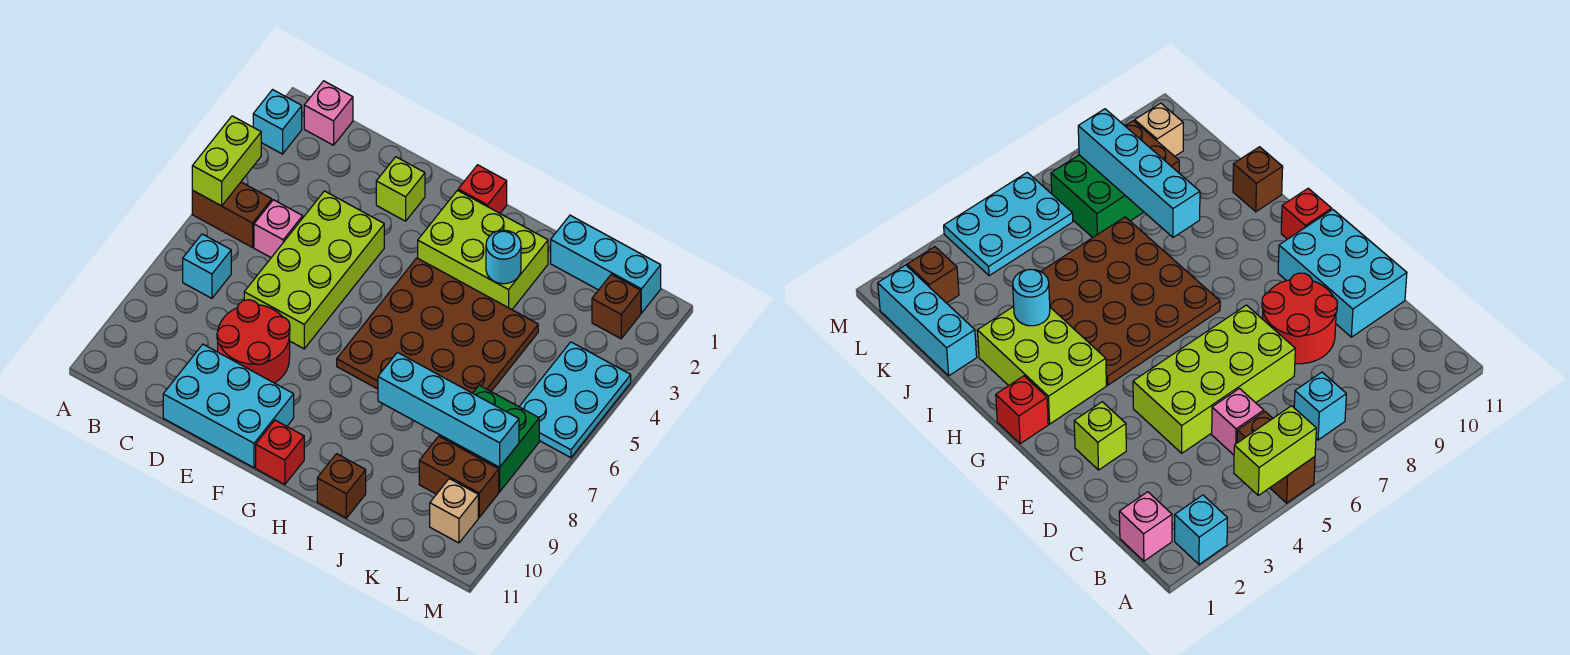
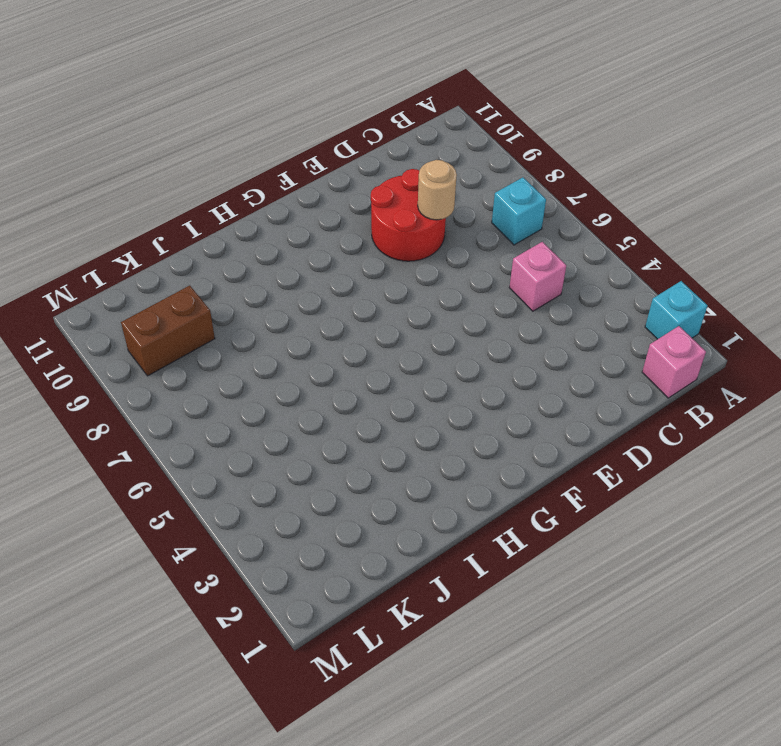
tan 1x1 round brick [418,160,457,220] -> none
none -> brown 1x2 brick [192,182,272,247]
none -> lime 2x4 brick [244,191,384,349]
none -> cyan 2x3 brick [163,344,294,468]

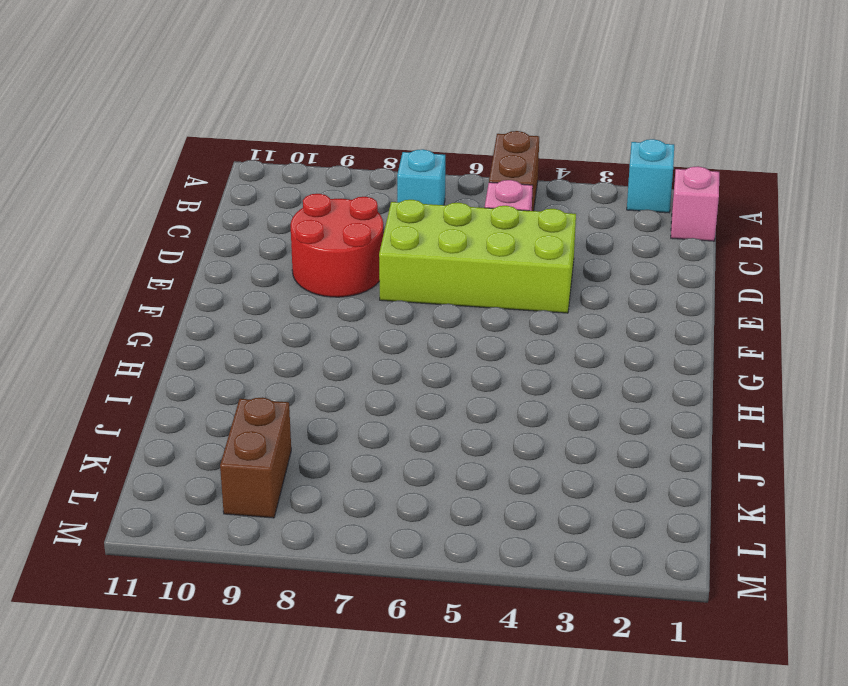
none -> cyan 2x3 brick [163,344,294,468]
none -> lime 1x1 brick [376,157,425,221]
none -> red 1x1 brick [458,165,507,213]

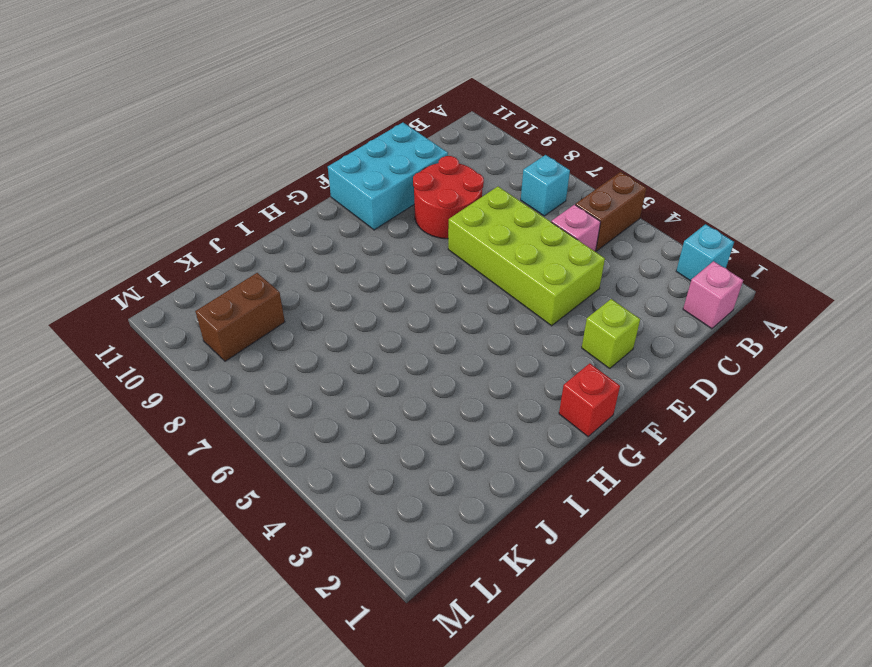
none -> lime 2x3 brick [418,190,548,309]
none -> brown 4x4 plate [337,258,538,393]
none -> red 1x1 brick [256,420,304,485]

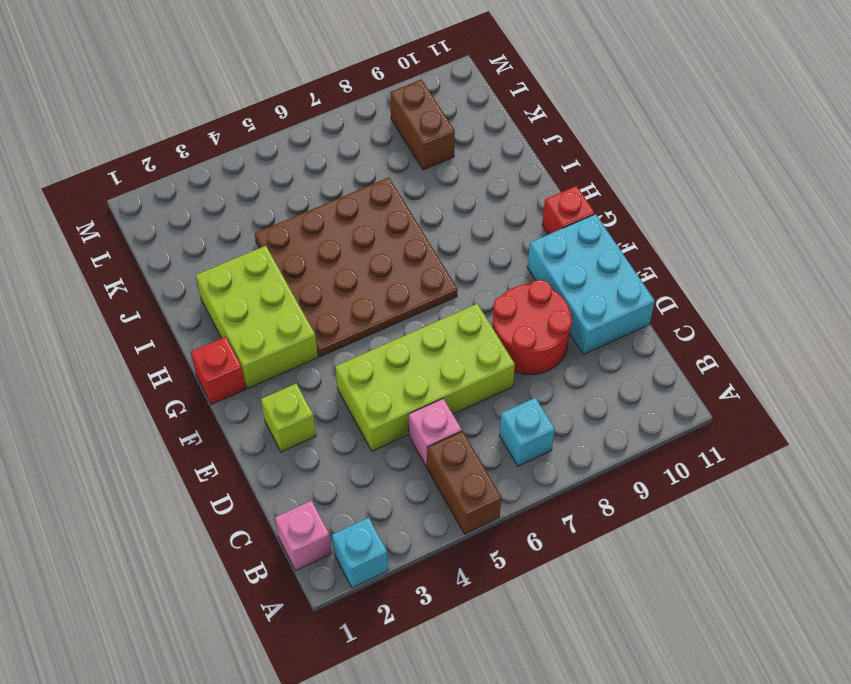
none -> brown 1x1 brick [317,454,366,518]
none -> cyan 1x3 brick [551,215,661,313]
none -> green 2x2 brick [440,385,539,492]

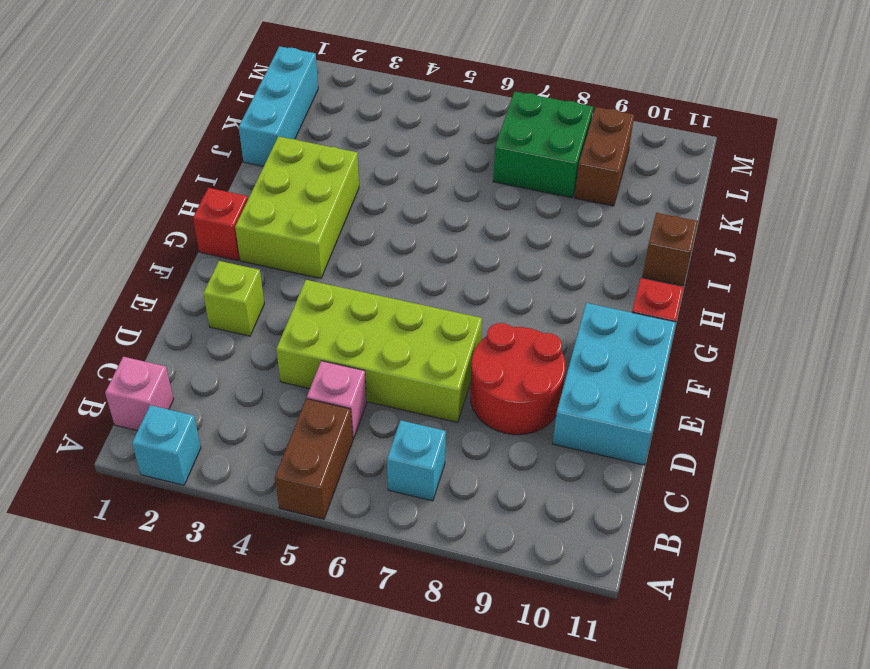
none -> brown 4x4 plate [337,258,538,393]
none -> brown 1x1 brick [592,274,641,339]
none -> cyan 2x3 plate [519,342,631,458]

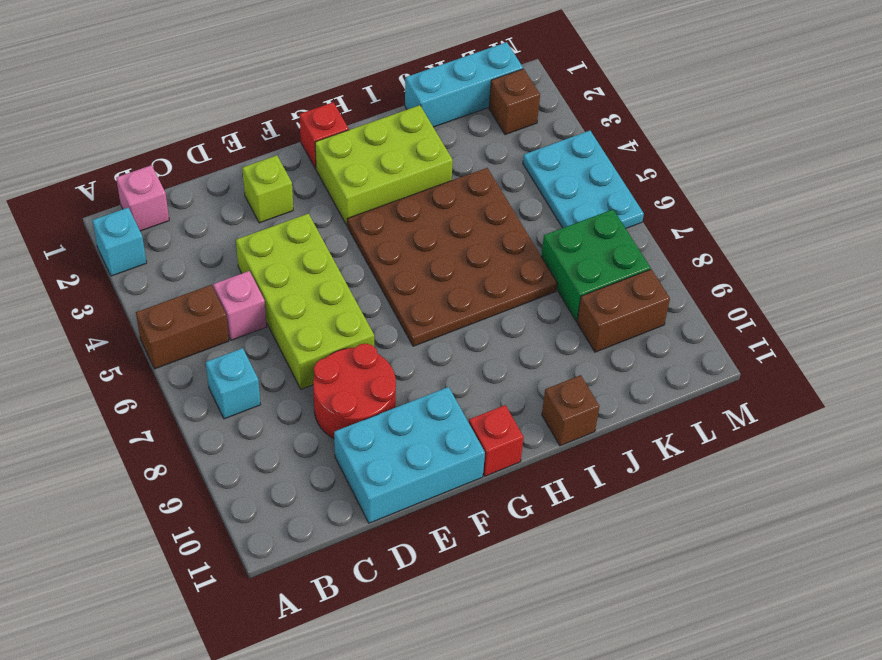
none -> tan 1x1 brick [430,479,478,543]
none -> lime 1x2 brick [192,116,261,206]
none -> cyan 1x1 round brick [486,230,521,284]

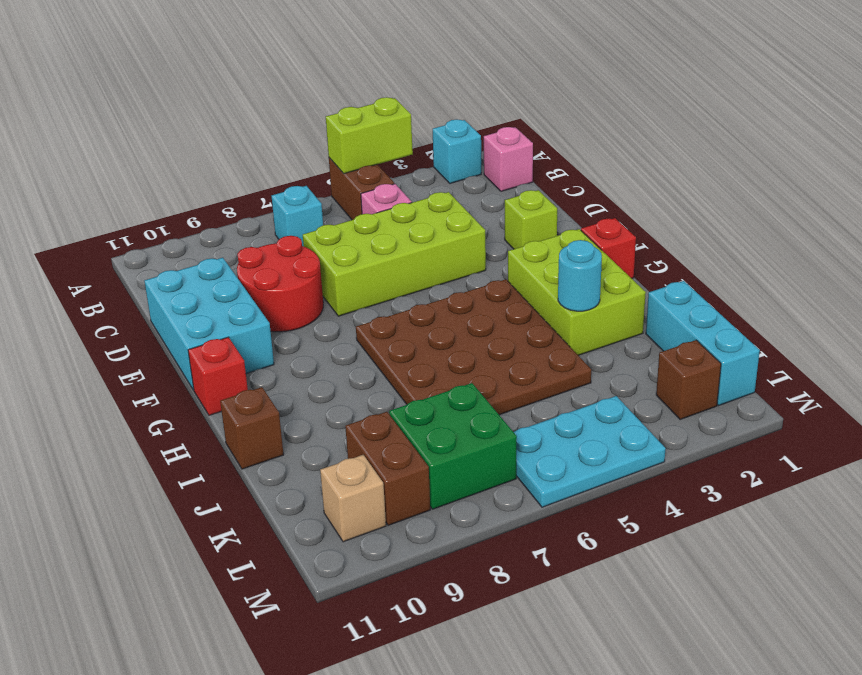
none -> cyan 1x4 brick [378,352,519,467]

